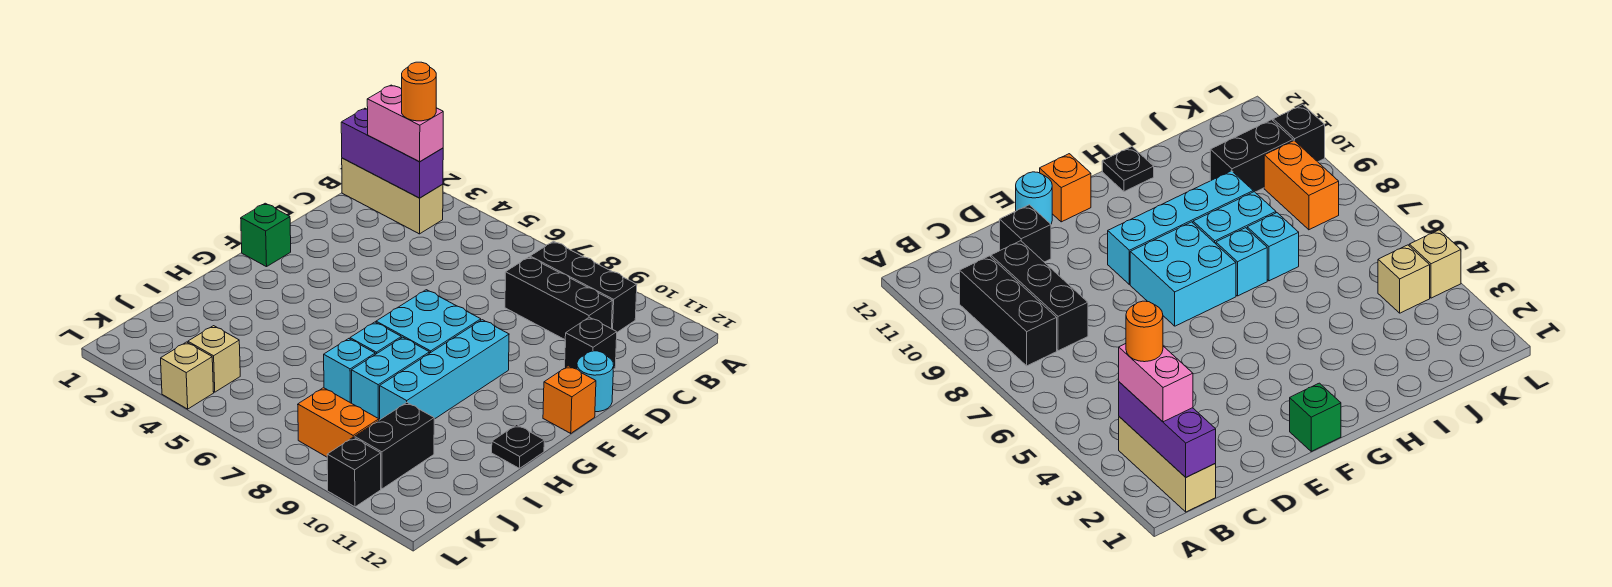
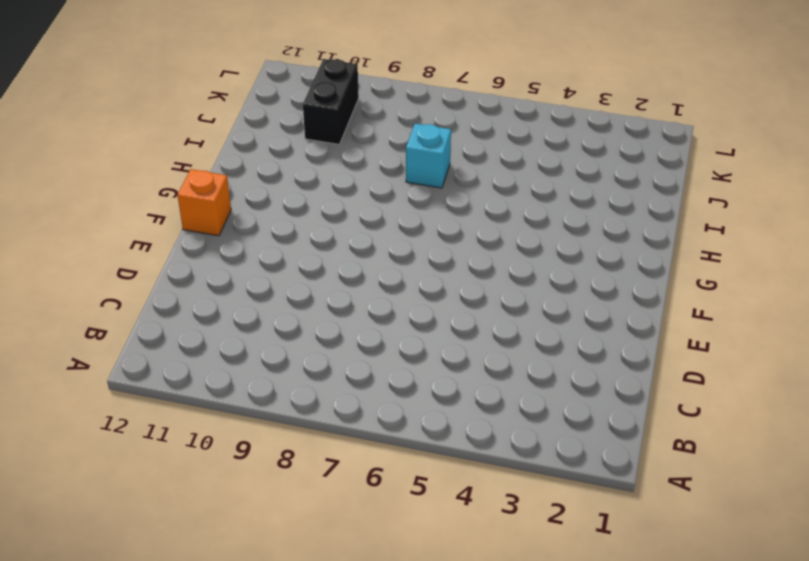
none -> tan 1x3 brick [342,158,443,234]
none -> black 1x3 brick [530,241,637,332]
none -> black 1x3 brick [505,257,612,339]

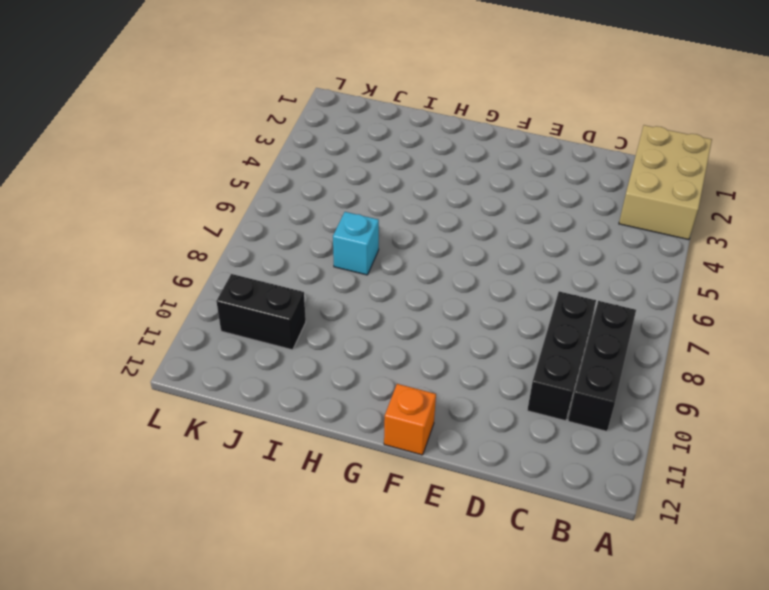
tan 2x3 brick [619,125,712,240] -> tan 1x3 brick [342,158,443,234]
none -> black 1x1 brick [565,317,617,369]
none -> cyan 1x1 round brick [577,351,614,412]
none -> green 1x1 brick [241,203,291,267]

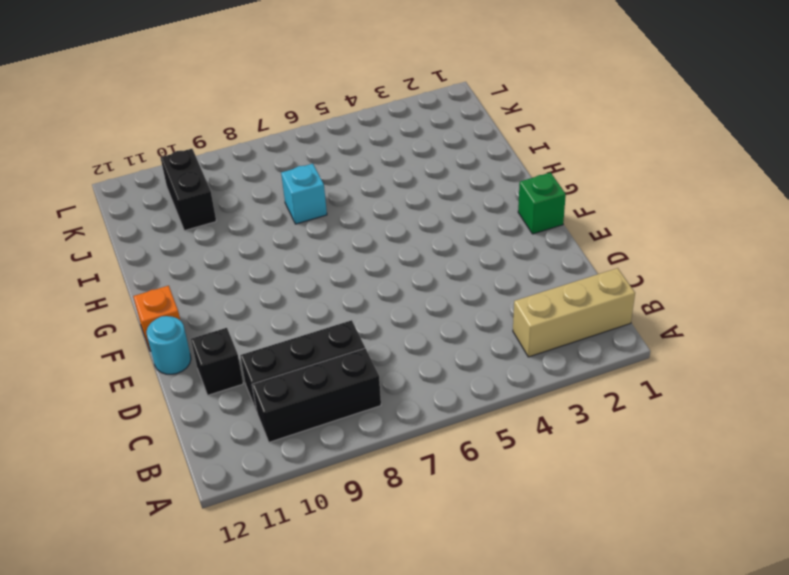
none -> cyan 2x2 brick [376,290,481,353]
none -> cyan 1x4 brick [380,320,509,419]
none -> cyan 1x1 brick [350,322,401,354]

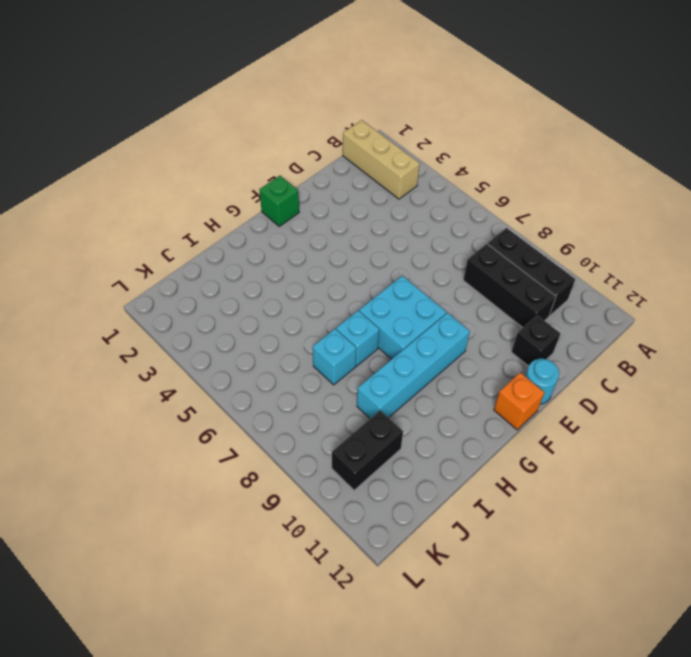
none -> cyan 1x2 brick [351,337,430,420]
none -> black 1x1 plate [492,425,544,468]
none -> tan 1x1 brick [188,326,240,392]

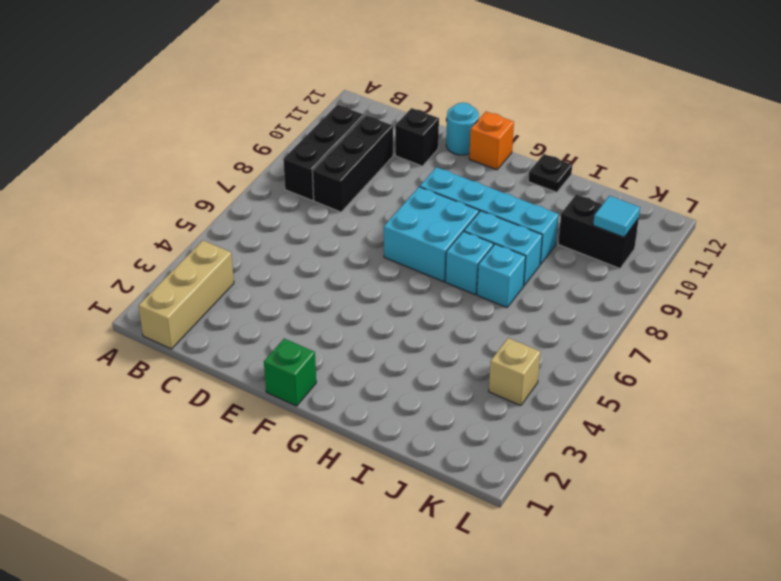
cyan 1x1 tile [593,196,640,237] -> none
none -> orange 1x2 brick [298,388,379,457]
none -> tan 1x1 brick [161,342,214,409]
none -> black 1x1 brick [327,437,381,507]

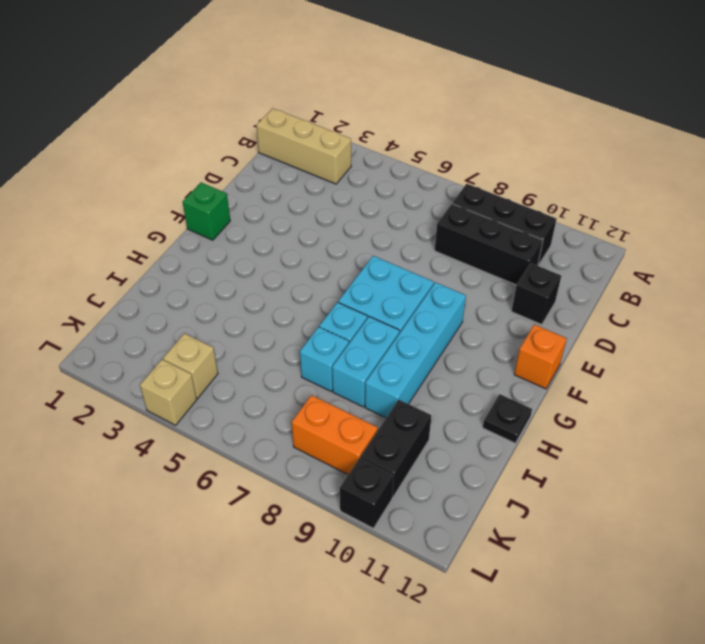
none -> cyan 1x1 round brick [577,351,614,412]
none -> purple 1x3 brick [341,108,443,198]
none -> pink 1x2 brick [367,85,443,162]

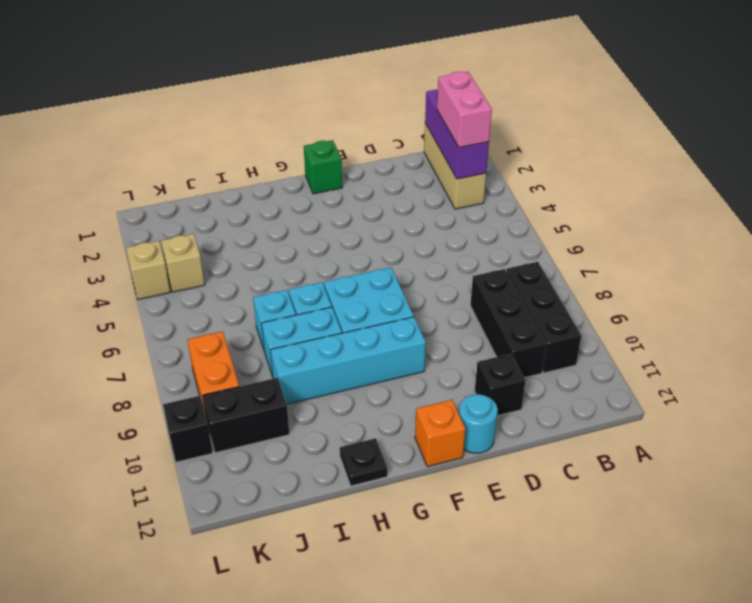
none -> orange 1x1 round brick [402,62,436,121]

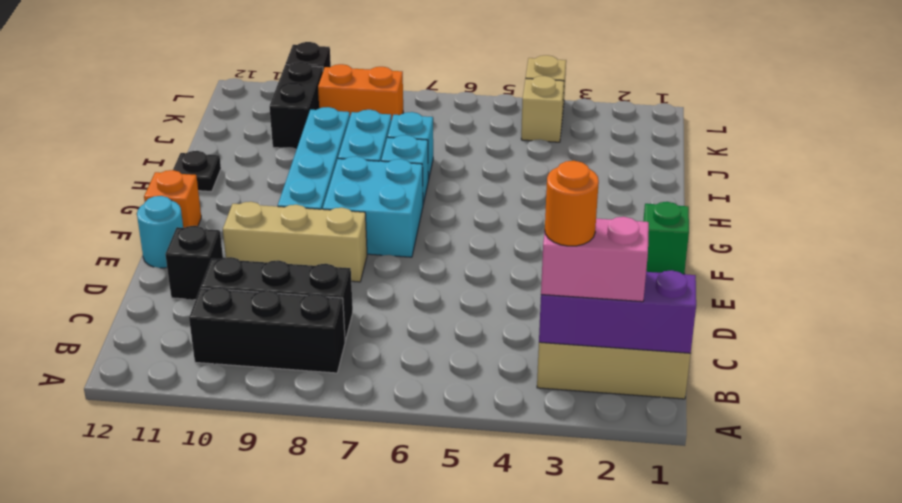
tan 1x3 brick [223,202,367,282] -> none

